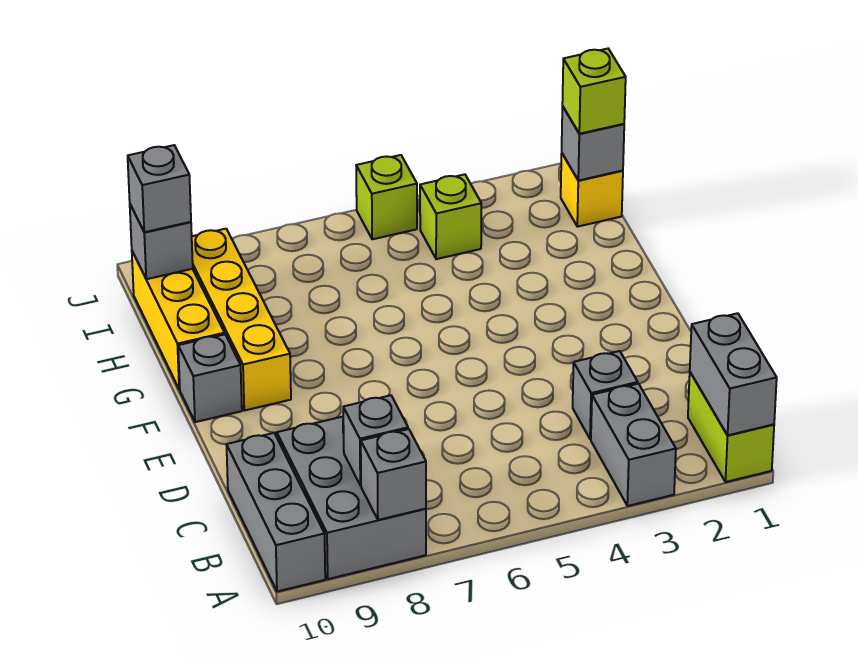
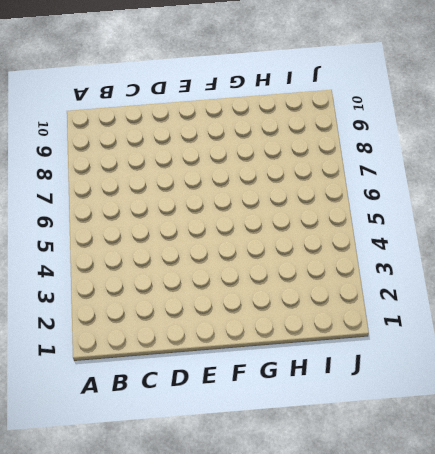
none -> lime 1x2 brick [688,372,774,482]
none -> grey 1x2 brick [591,384,676,506]
none -> grey 2x3 brick [277,417,426,579]

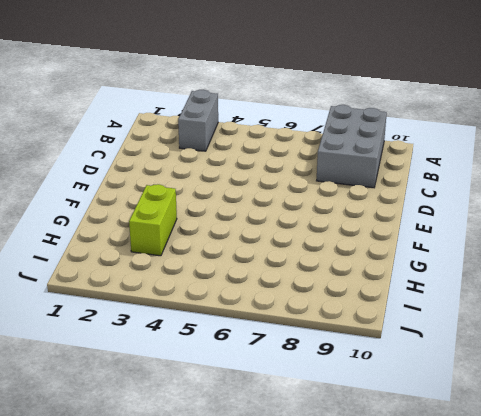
lime 1x2 brick [129,184,177,256] -> lime 1x2 brick moved to [688,372,774,482]
none -> grey 1x3 brick [227,433,325,592]
none -> grey 1x1 brick [573,351,638,439]
none -> yellow 1x4 brick [192,229,291,411]

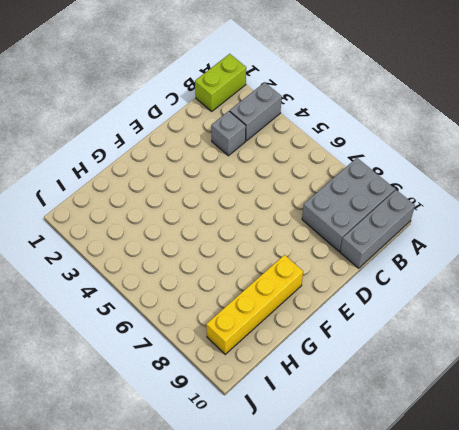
none -> grey 1x1 brick [178,334,242,422]
none -> yellow 1x3 brick [132,251,225,390]
none -> yellow 1x1 brick [561,154,623,227]

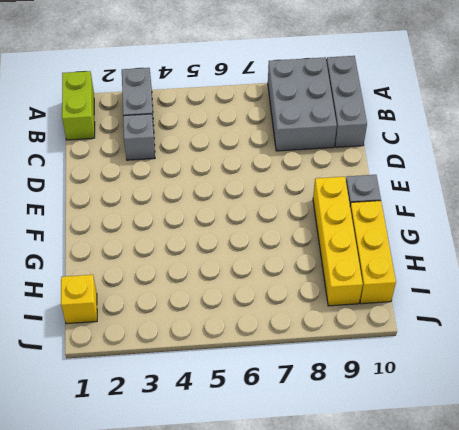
none -> lime 1x1 brick [420,174,481,259]
none -> lime 1x1 brick [356,155,417,239]
none -> grey 1x2 brick [690,313,777,435]

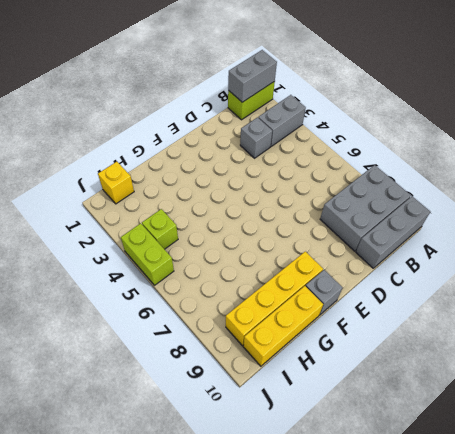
lime 1x2 brick [121,223,174,285] -> lime 1x1 brick [356,155,417,239]
none -> grey 1x1 brick [361,429,426,520]
none -> grey 1x1 brick [343,395,408,486]
none -> grey 1x1 brick [562,106,624,180]

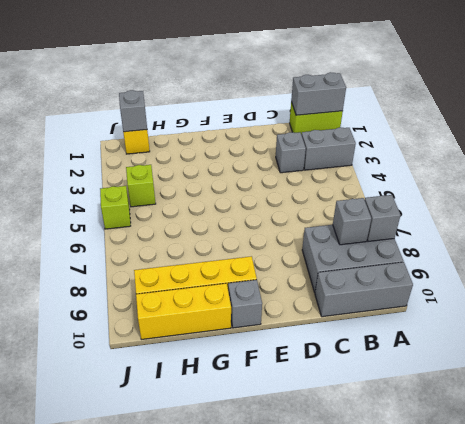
none -> grey 1x1 brick [130,205,193,279]
none -> lime 1x1 brick [562,49,626,134]
none -> grey 1x1 brick [128,145,191,232]

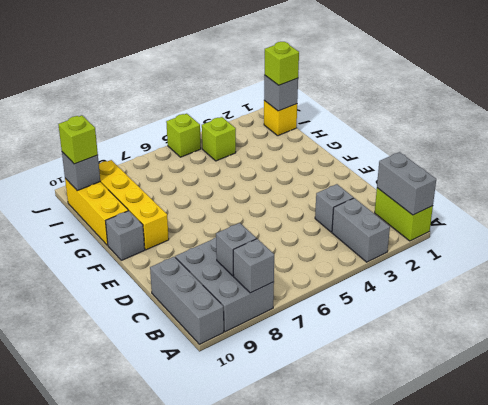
lime 1x1 brick [58,115,98,164] -> grey 1x1 brick [128,145,191,232]

